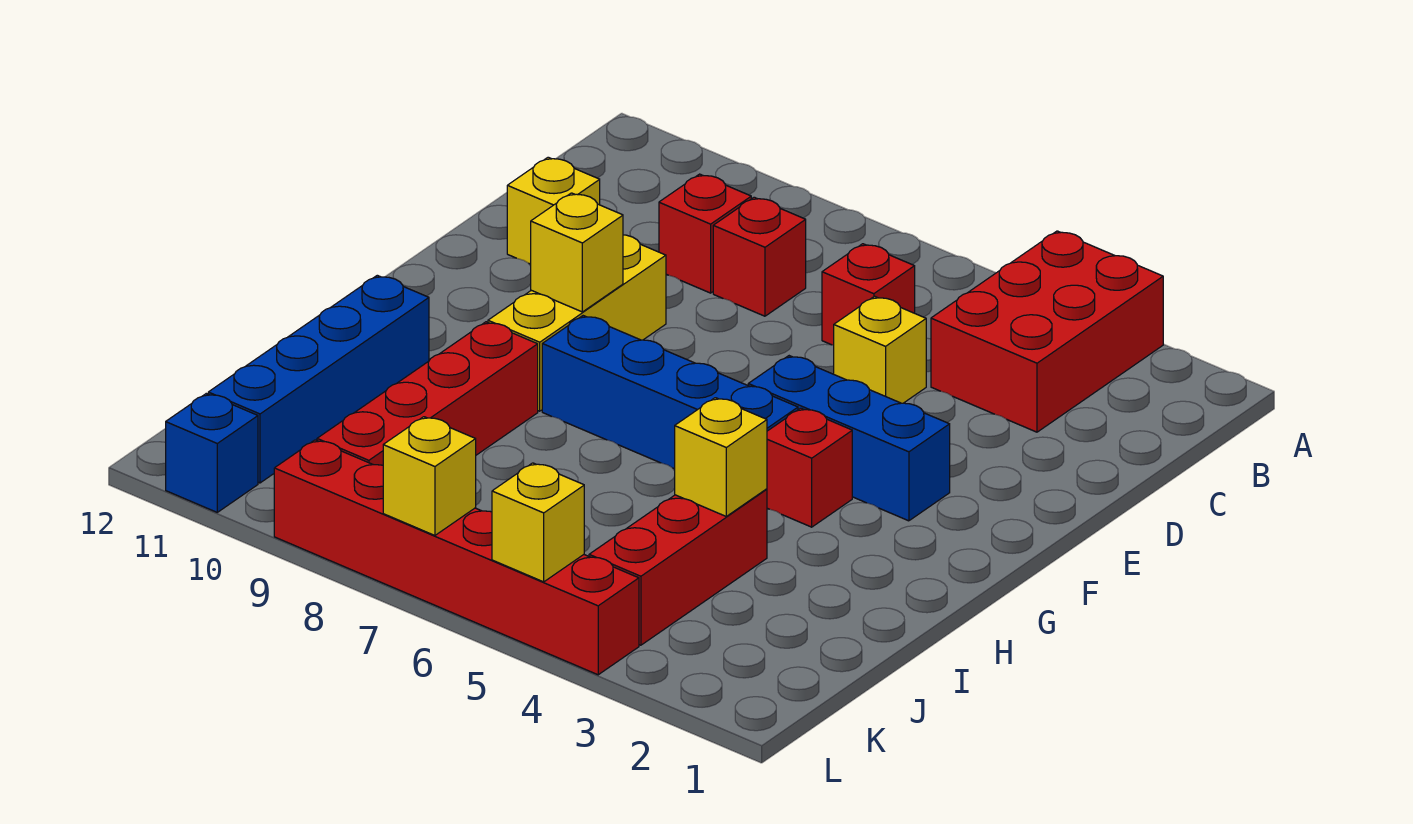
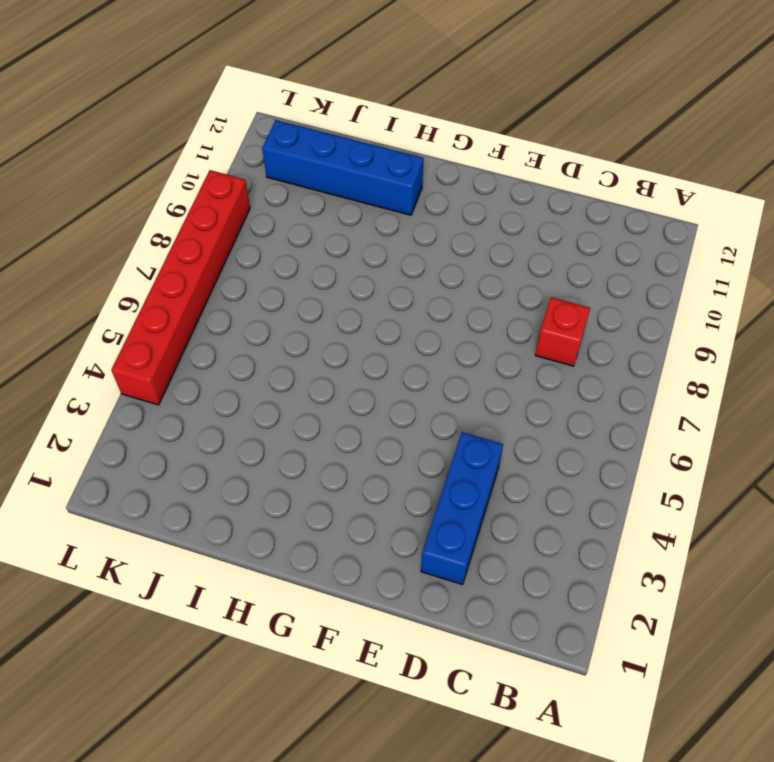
blue 1x3 brick [421,432,503,585] -> blue 1x3 brick moved to [748,356,950,521]
none -> red 2x3 brick [931,231,1163,432]
none -> red 1x1 brick [822,244,915,345]
none -> red 1x1 brick [659,174,751,293]

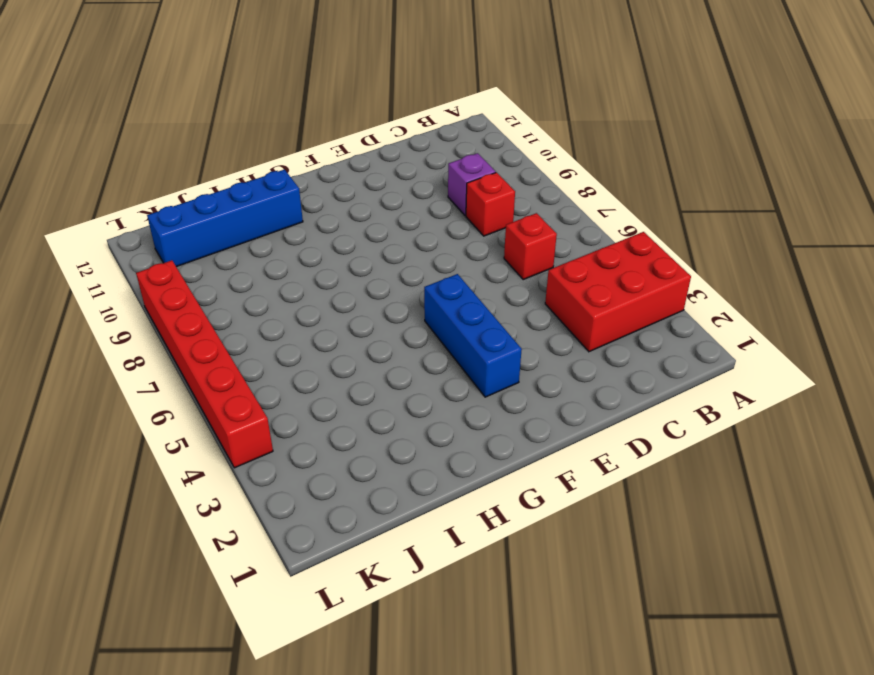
purple 1x1 brick [448,153,496,216] -> red 1x1 brick [659,174,751,293]
none -> yellow 1x1 brick [834,296,926,403]
none -> yellow 1x1 brick [507,157,600,264]
none -> yellow 1x3 brick [488,235,666,411]

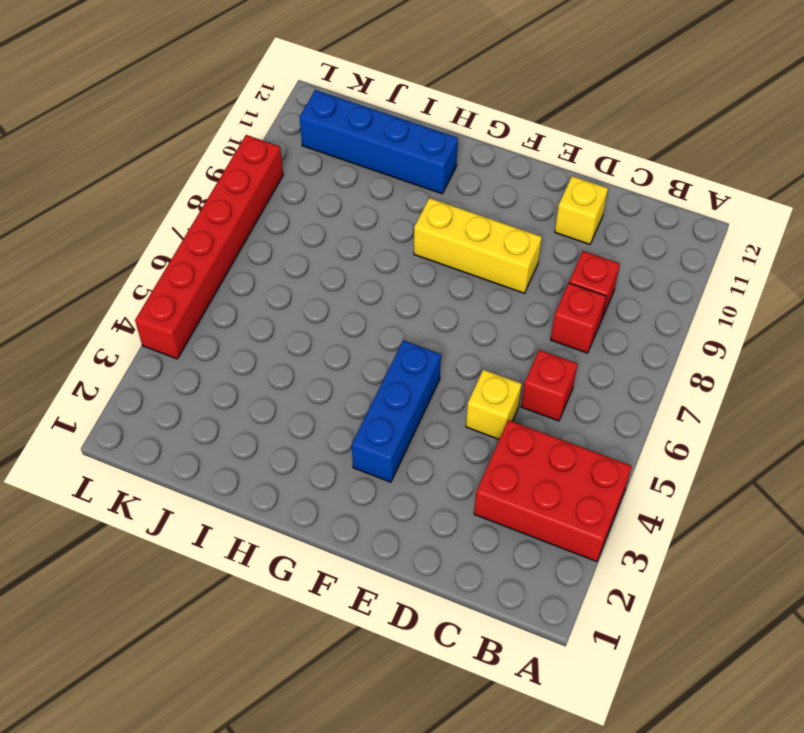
none -> red 1x1 brick [767,408,852,527]
none -> blue 1x4 brick [542,316,798,469]
none -> red 1x4 brick [317,322,538,465]

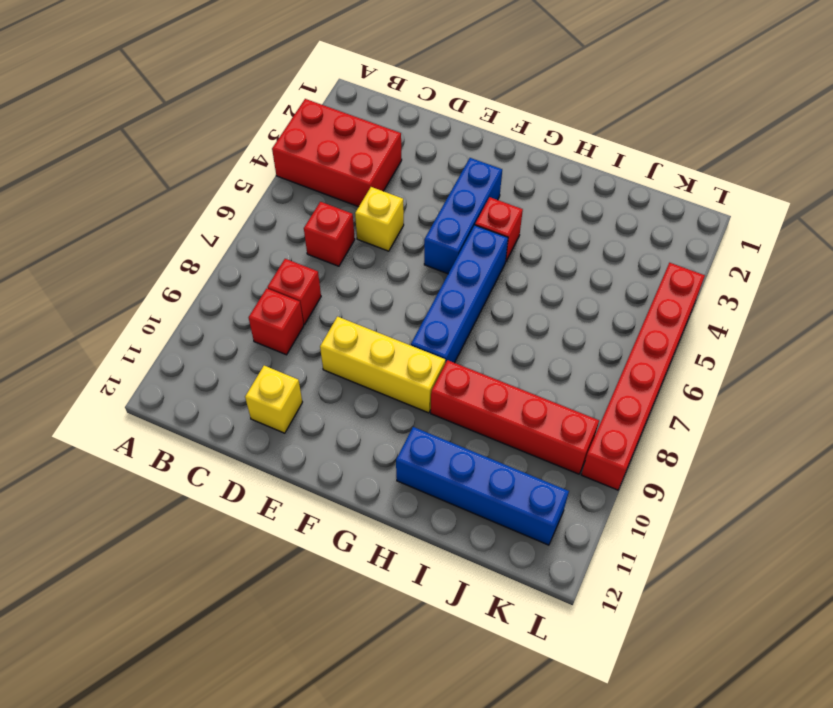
none -> red 1x3 brick [589,489,767,645]
none -> blue 1x1 brick [166,394,258,512]
none -> yellow 1x1 brick [531,193,623,312]

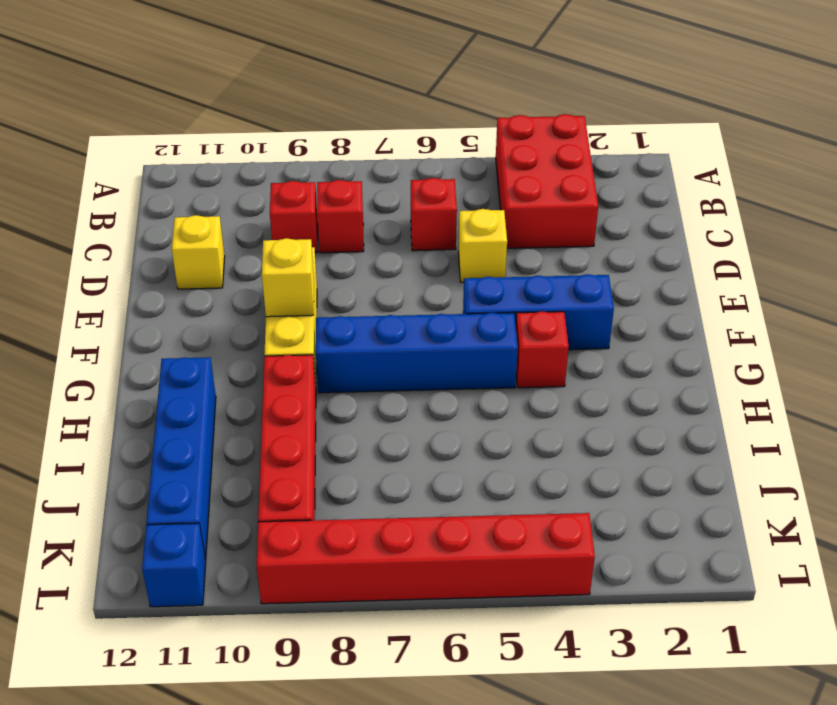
none -> red 1x3 brick [589,489,767,645]
none -> yellow 1x1 brick [675,398,767,516]
none -> yellow 1x1 brick [492,463,584,582]

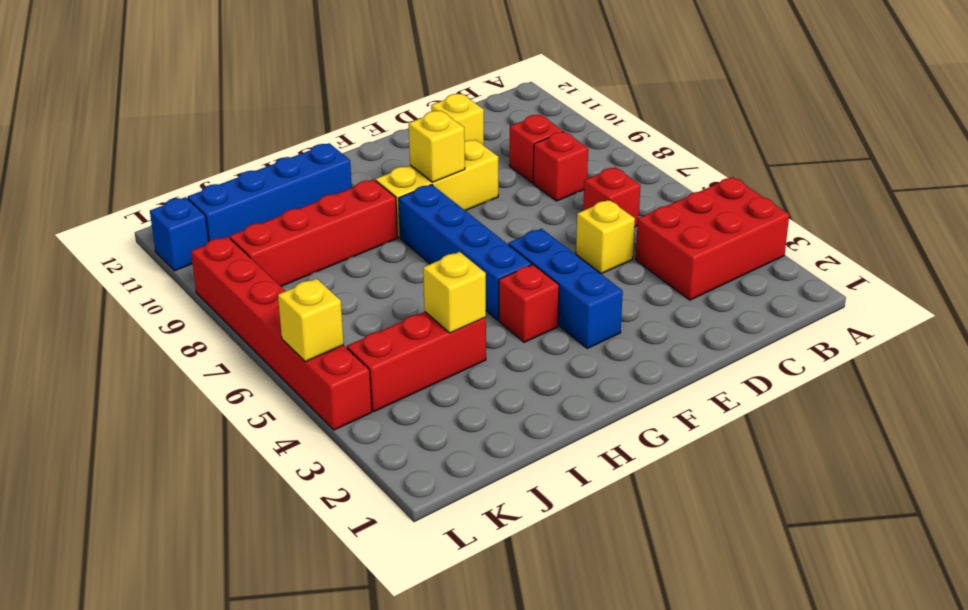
none -> yellow 1x1 brick [383,417,476,535]

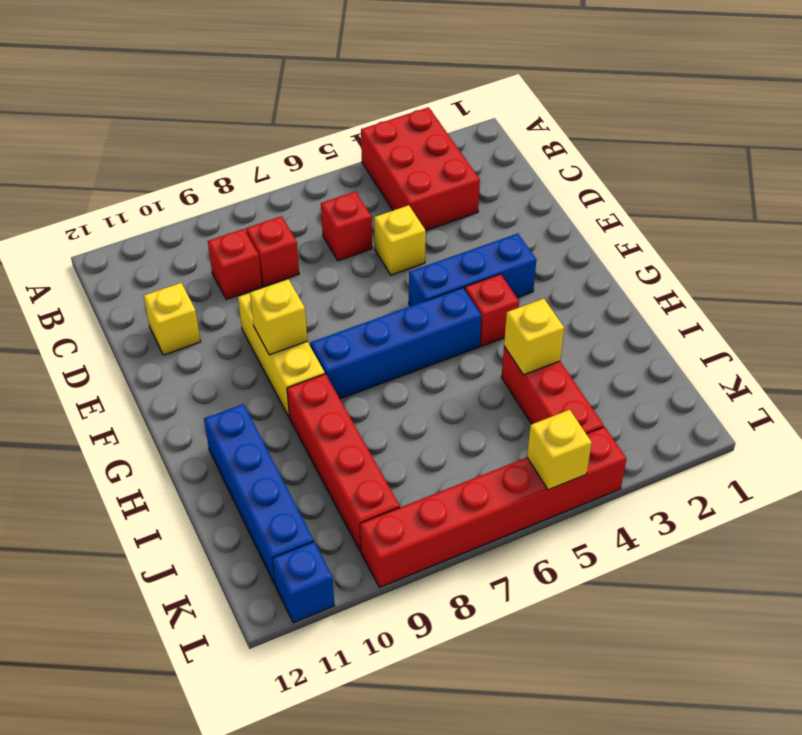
none -> yellow 1x1 brick [383,417,476,535]

